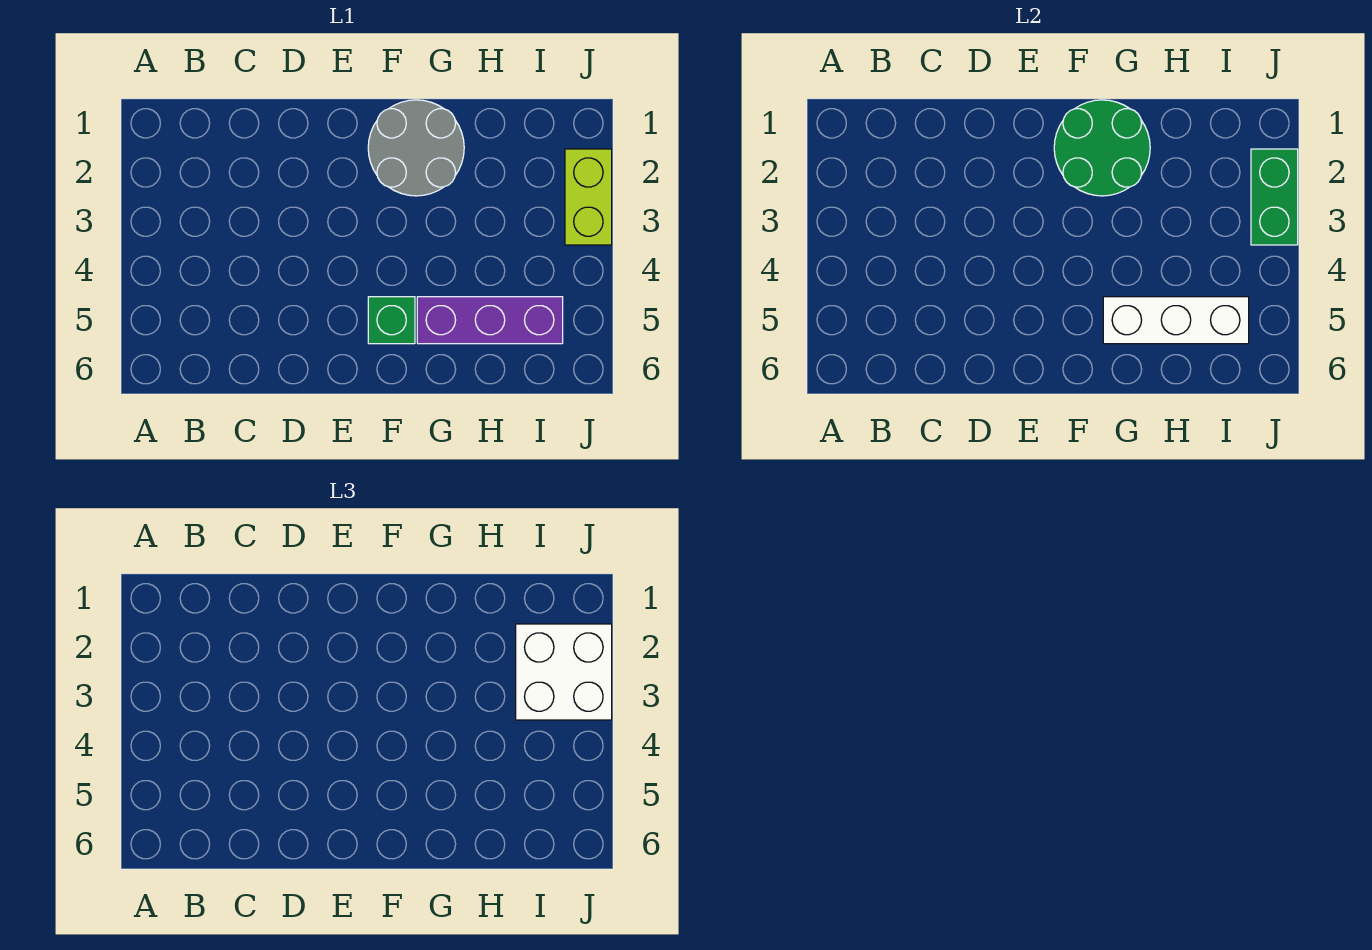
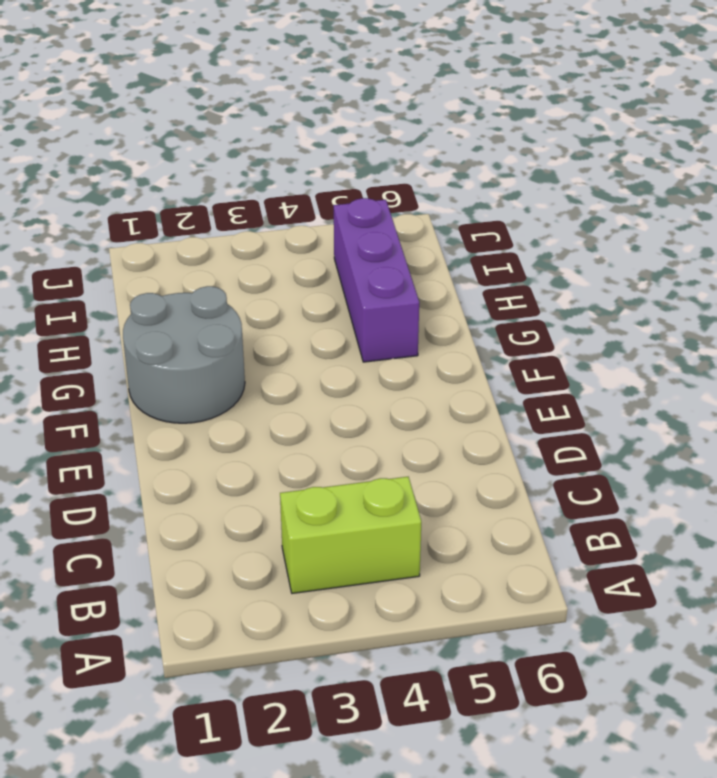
lime 1x2 brick [280,477,421,593] -> lime 1x2 brick moved to [565,149,612,245]
none -> green 1x1 brick [368,297,415,344]
none -> green 2x2 round brick [1054,100,1150,196]

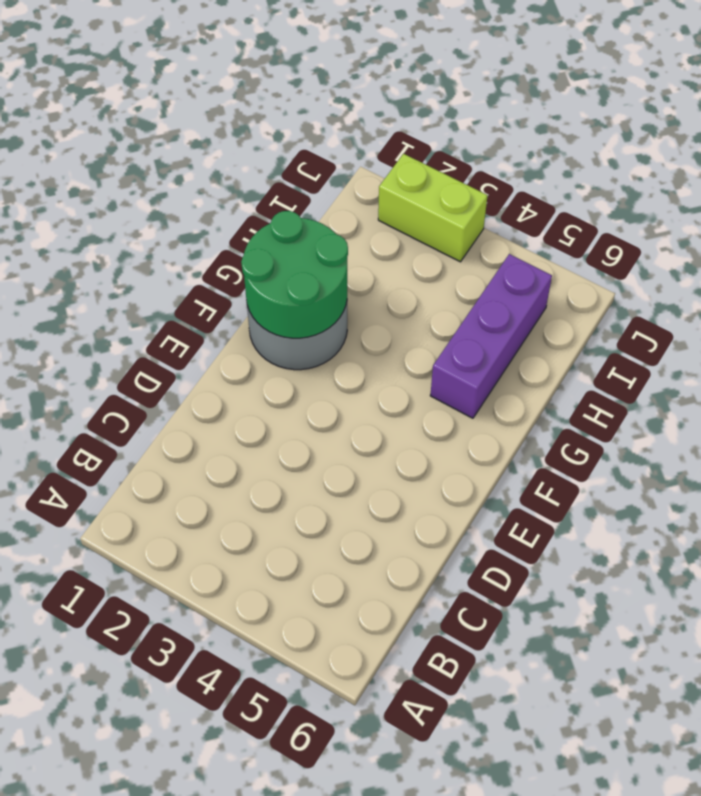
none -> green 1x1 brick [368,297,415,344]
none -> white 1x3 brick [1103,297,1249,344]

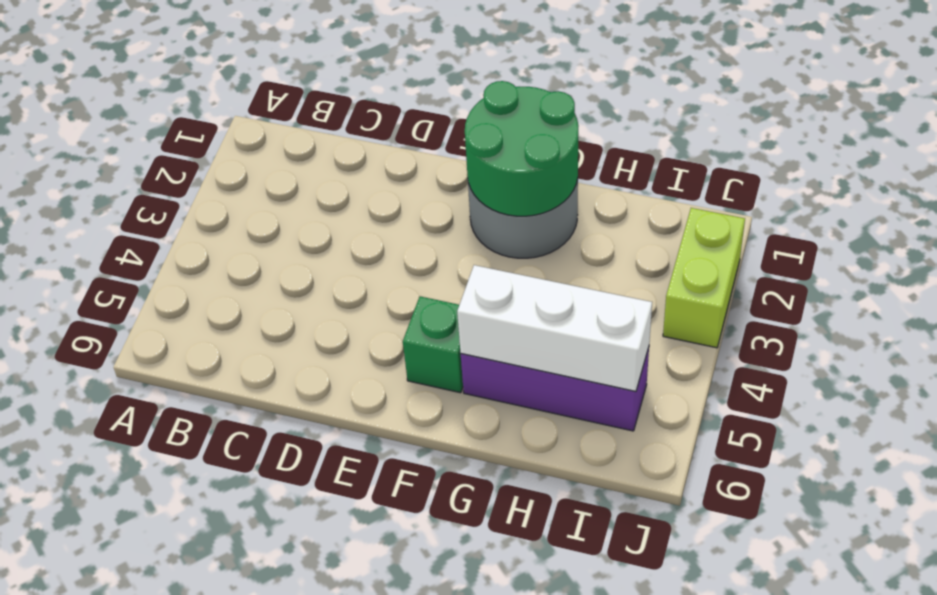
none -> green 1x2 brick [1251,149,1298,245]
none -> white 2x2 brick [516,624,612,720]

